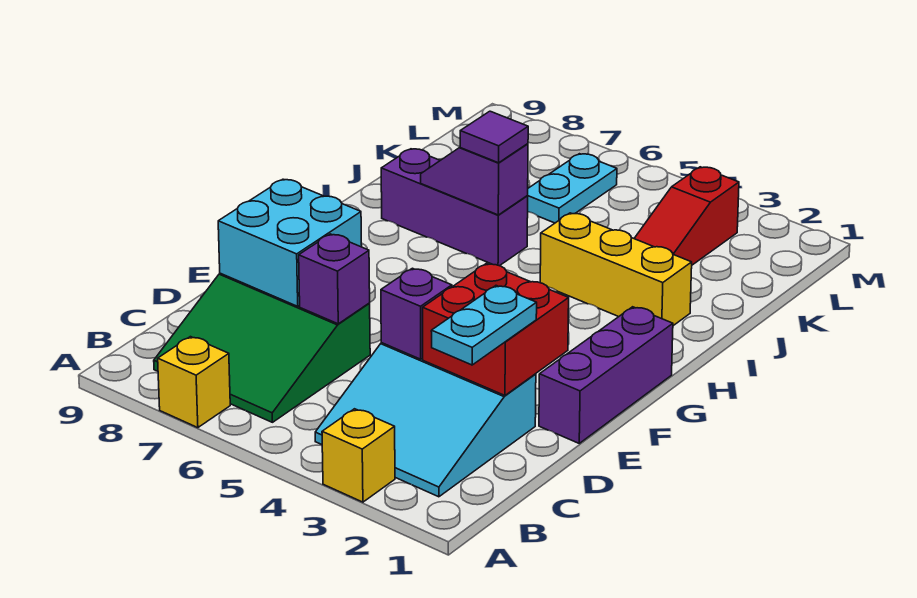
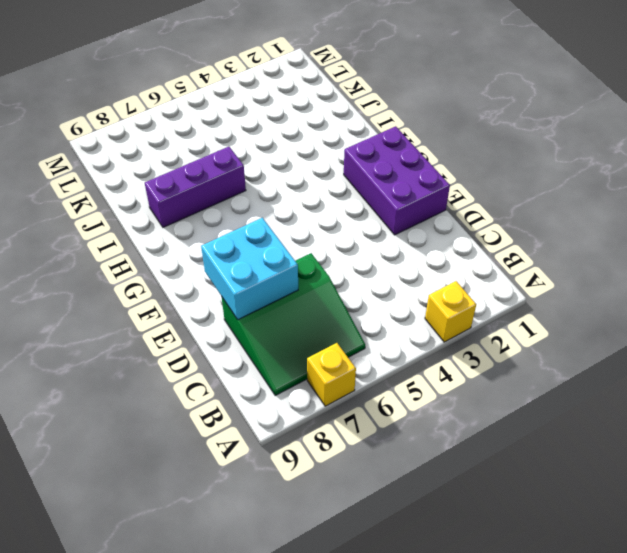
purple 2x3 brick [344,126,450,235] -> purple 1x3 brick [539,307,673,443]
none -> cyan 3x3 slope [315,343,536,497]
none -> yellow 1x3 brick [540,213,692,326]
none -> red 1x3 slope [634,167,739,265]

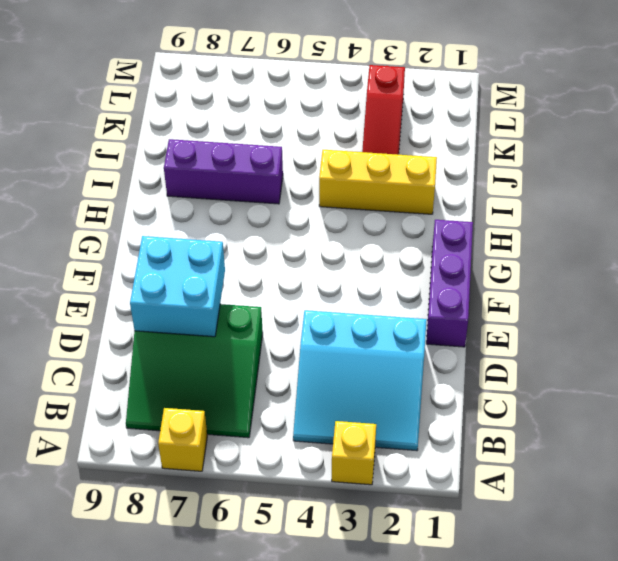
none -> cyan 1x2 plate [527,154,617,223]
none -> red 2x2 brick [423,263,569,395]
none -> purple 1x1 brick [381,268,452,359]

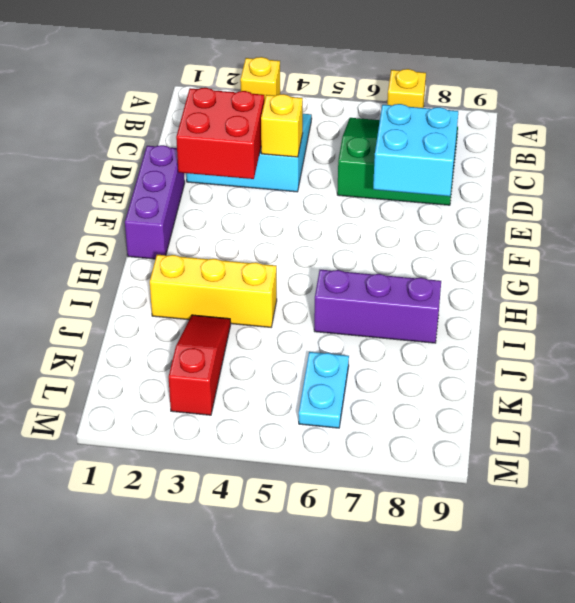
yellow 1x1 brick [261,94,303,157] -> purple 1x1 brick [381,268,452,359]
none -> purple 1x1 brick [299,234,370,324]
none -> purple 1x2 slope [421,144,528,215]
none -> cyan 1x2 plate [431,286,537,365]

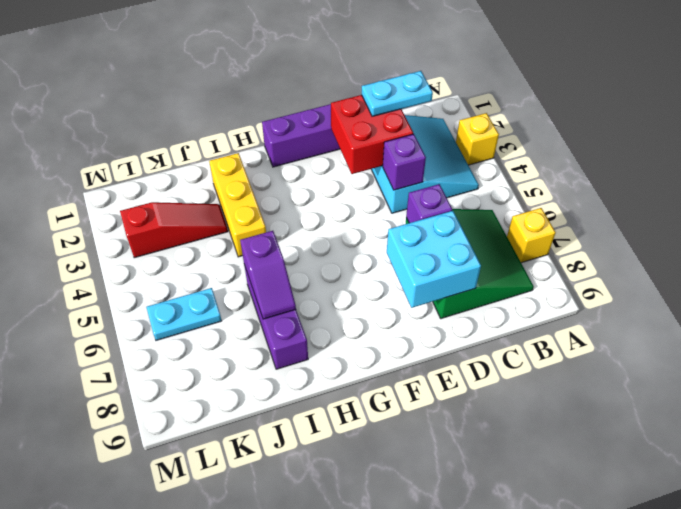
none -> purple 1x1 tile [460,111,528,163]

